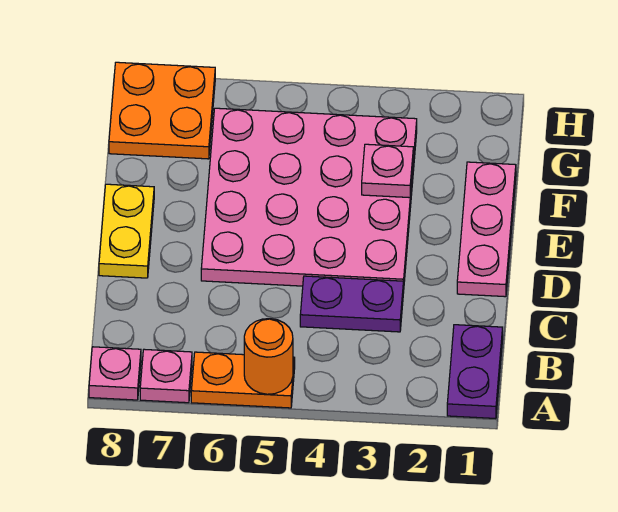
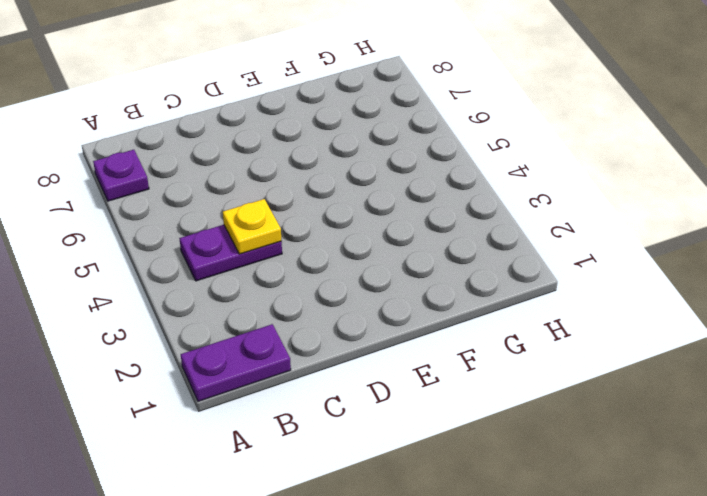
purple 1x1 plate [93,150,149,201] -> pink 1x1 plate [140,349,192,403]
purple 1x2 plate [179,225,282,281] -> purple 1x2 plate turned to [300,276,404,332]
yellow 1x1 plate [223,199,281,254] -> none
none -> orange 1x2 plate [191,352,295,408]
none -> pink 1x1 plate [89,347,141,400]

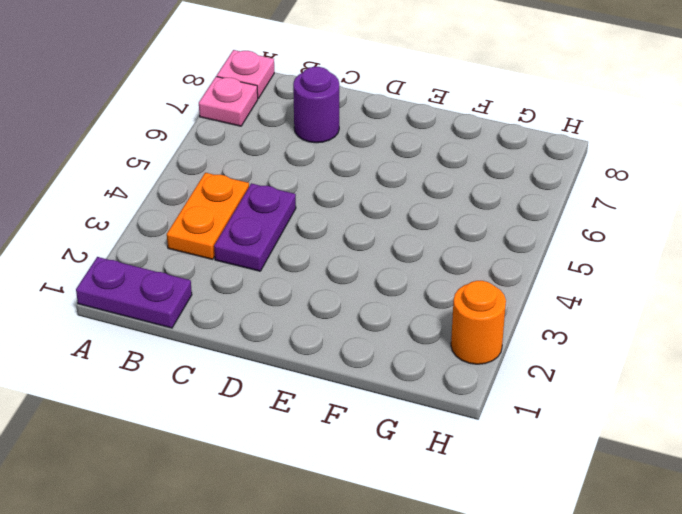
orange 1x2 plate [167,173,249,259] -> orange 1x2 plate moved to [191,352,295,408]
purple 1x1 round brick [293,67,339,143] -> none
orange 1x1 round brick [451,281,506,364] -> orange 1x1 round brick moved to [244,319,293,394]
none -> pink 1x3 plate [457,162,516,297]
none -> pink 4x4 plate [201,108,417,286]

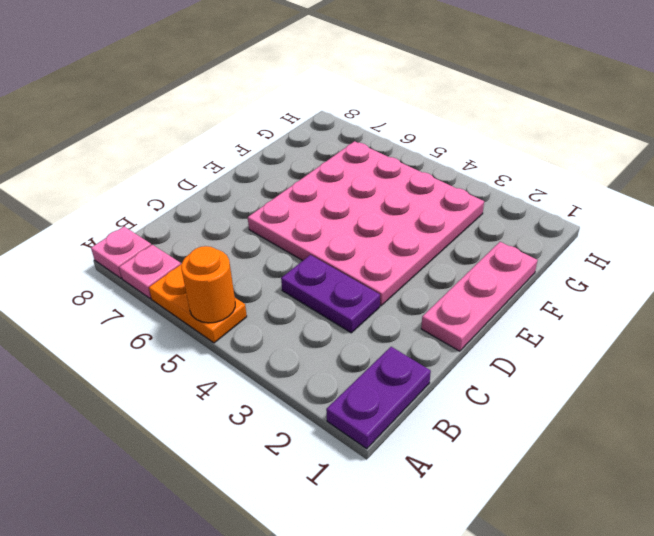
none -> yellow 1x2 plate [99,184,154,278]
none -> orange 2x2 plate [109,62,215,159]

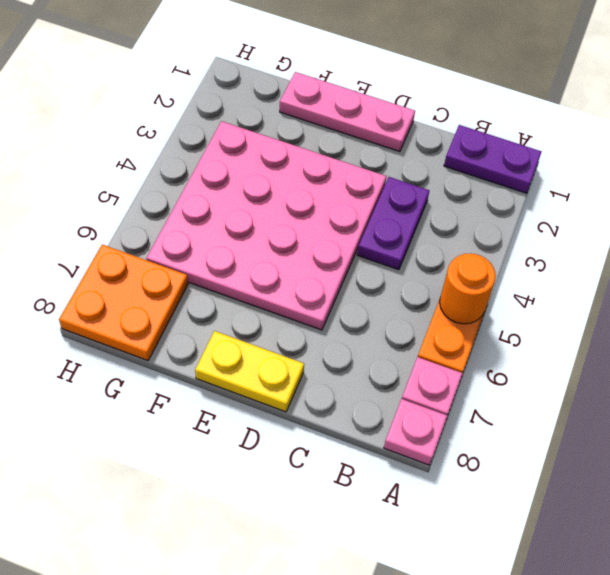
none -> pink 1x1 plate [362,144,413,198]

